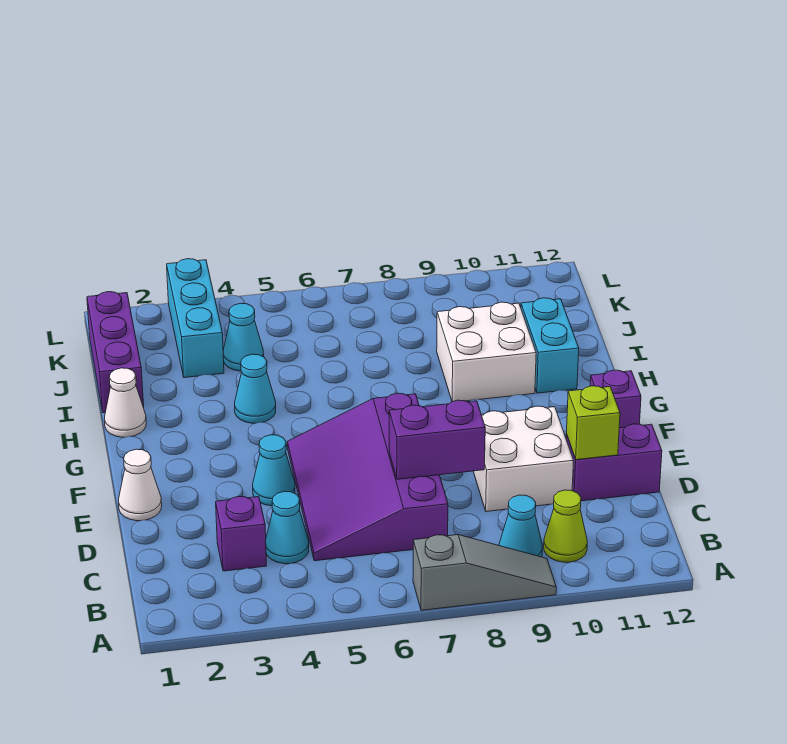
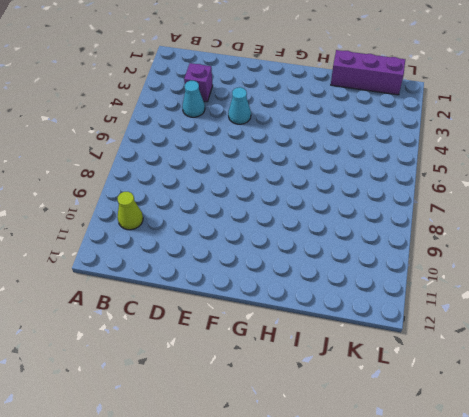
none -> grey 1x3 slope [413,535,556,610]
none -> cyan 1x1 cone [499,495,543,557]
none -> purple 3x4 slope [287,393,448,561]

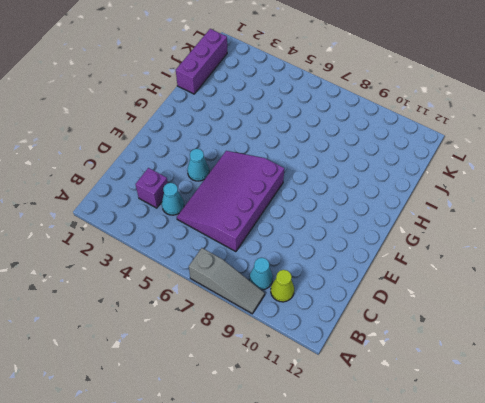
none -> white 2x2 brick [473,406,574,512]
none -> purple 1x2 brick [566,424,662,501]
none -> white 1x1 cone [118,449,162,521]

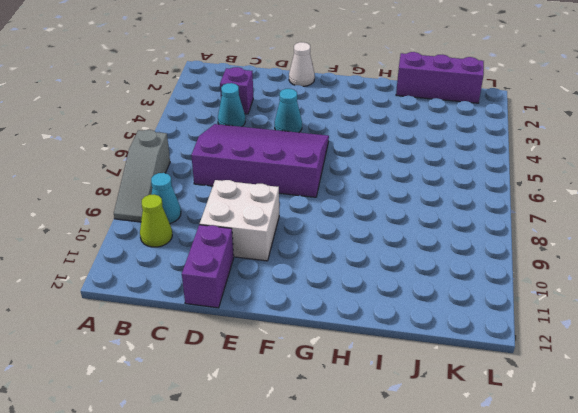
none -> purple 1x1 brick [590,370,641,428]
none -> white 1x1 cone [104,368,146,437]
none -> cyan 1x1 cone [235,354,276,423]

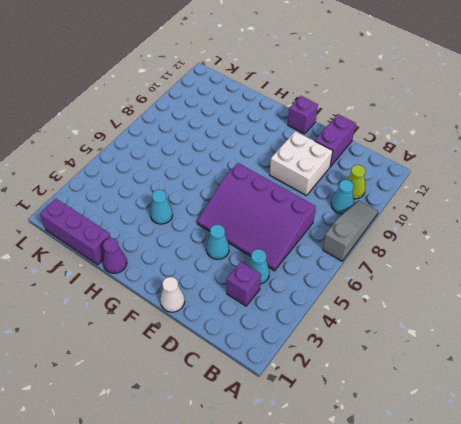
purple 1x1 cone [103,238,127,273] -> white 1x1 cone [104,368,146,437]
none -> white 2x2 brick [437,302,536,402]
none -> cyan 1x2 brick [521,298,579,393]
none -> cyan 1x3 brick [167,259,224,378]

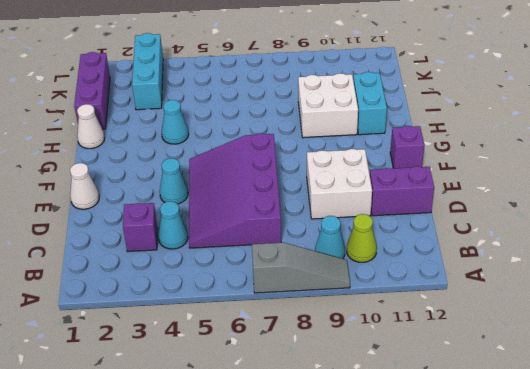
none -> cyan 1x1 cone [223,303,264,371]
none -> purple 1x2 brick [389,400,485,479]
none -> lime 1x1 brick [567,386,620,460]

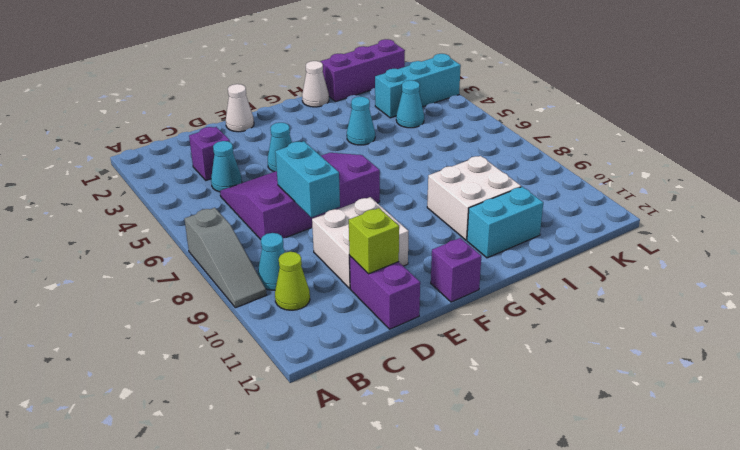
cyan 1x2 brick [275,141,340,218] -> purple 1x2 brick [389,400,485,479]

